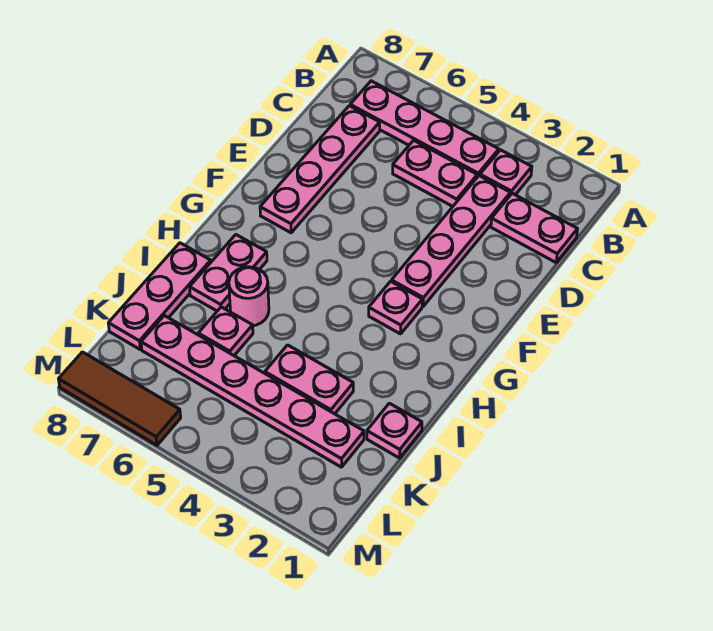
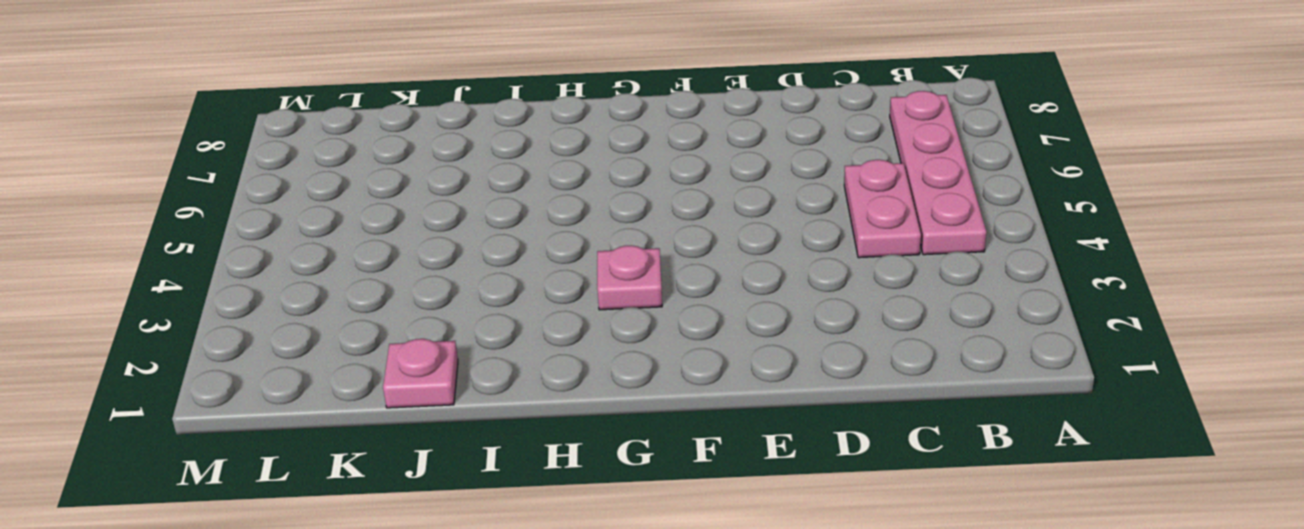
none -> pink 1x1 plate [480,150,532,195]
none -> pink 1x2 plate [491,193,577,262]
none -> pink 1x4 plate [392,176,510,306]

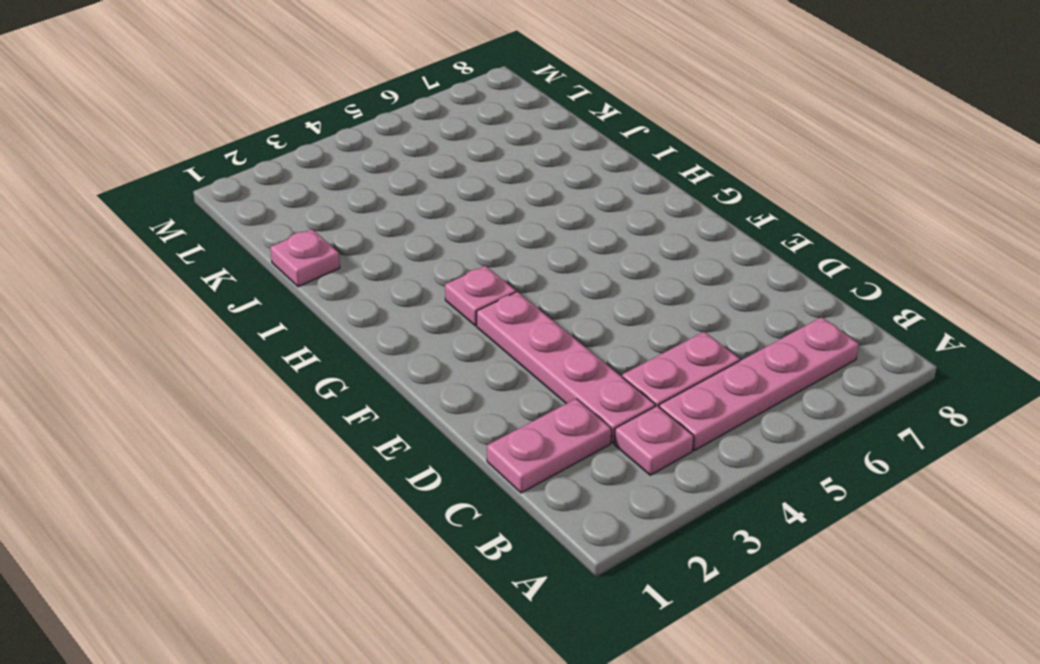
none -> pink 1x4 plate [260,106,380,233]
none -> pink 1x2 plate [190,235,267,311]
none -> pink 1x1 round brick [229,267,269,326]

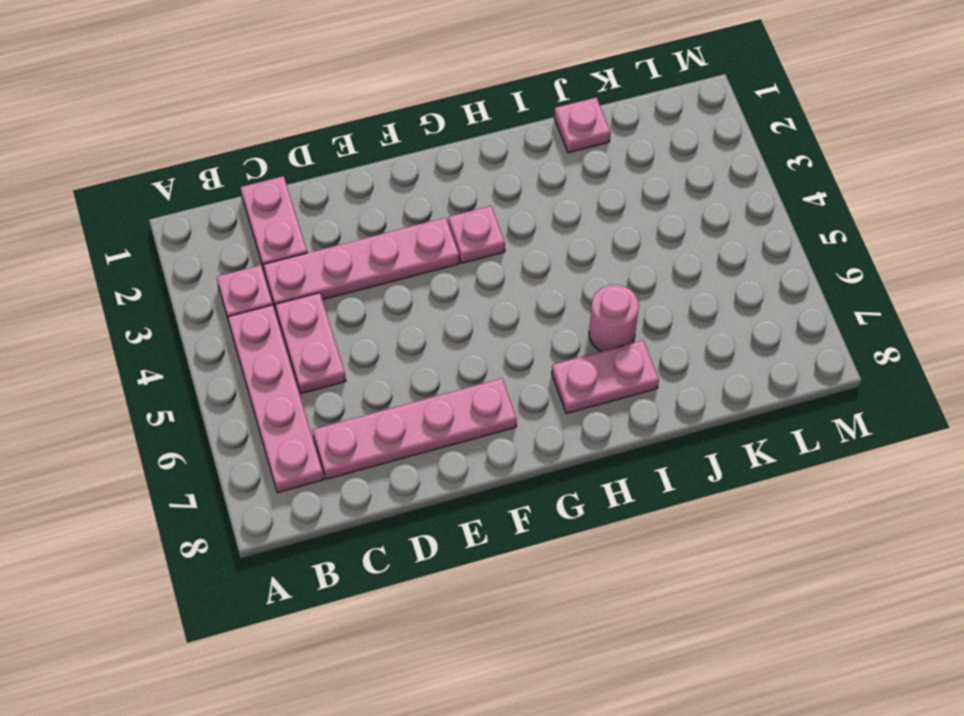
none -> pink 1x3 plate [108,243,211,349]
none -> pink 1x2 plate [265,345,353,414]
none -> pink 1x1 plate [198,307,253,355]

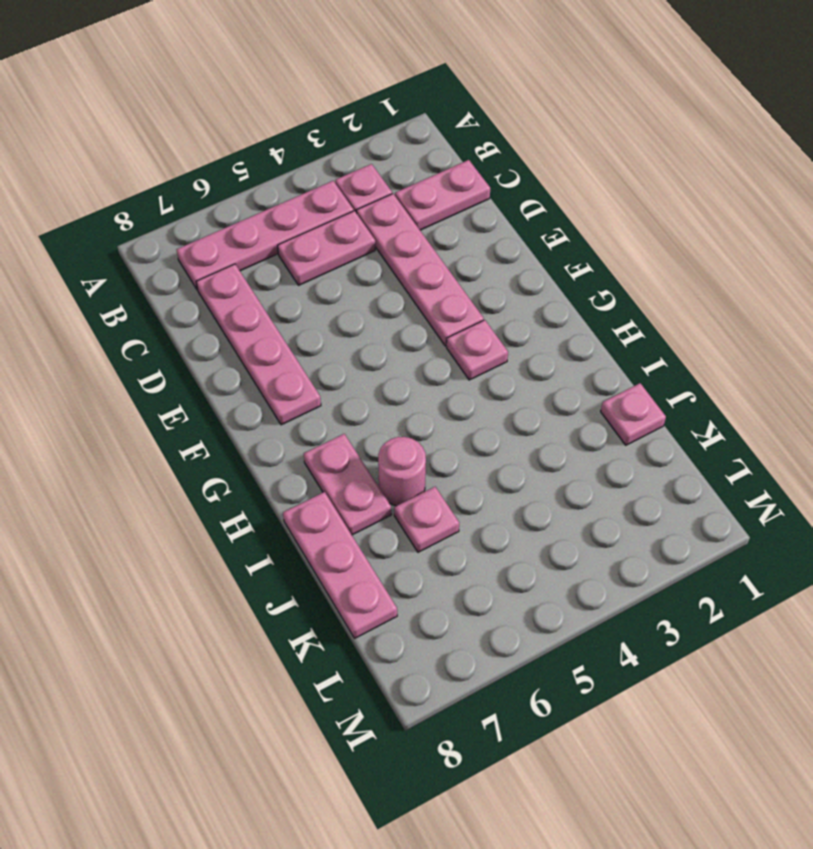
none -> pink 1x2 plate [265,345,353,414]
none -> pink 1x6 plate [141,316,364,467]
none -> brown 1x3 tile [59,352,181,445]

